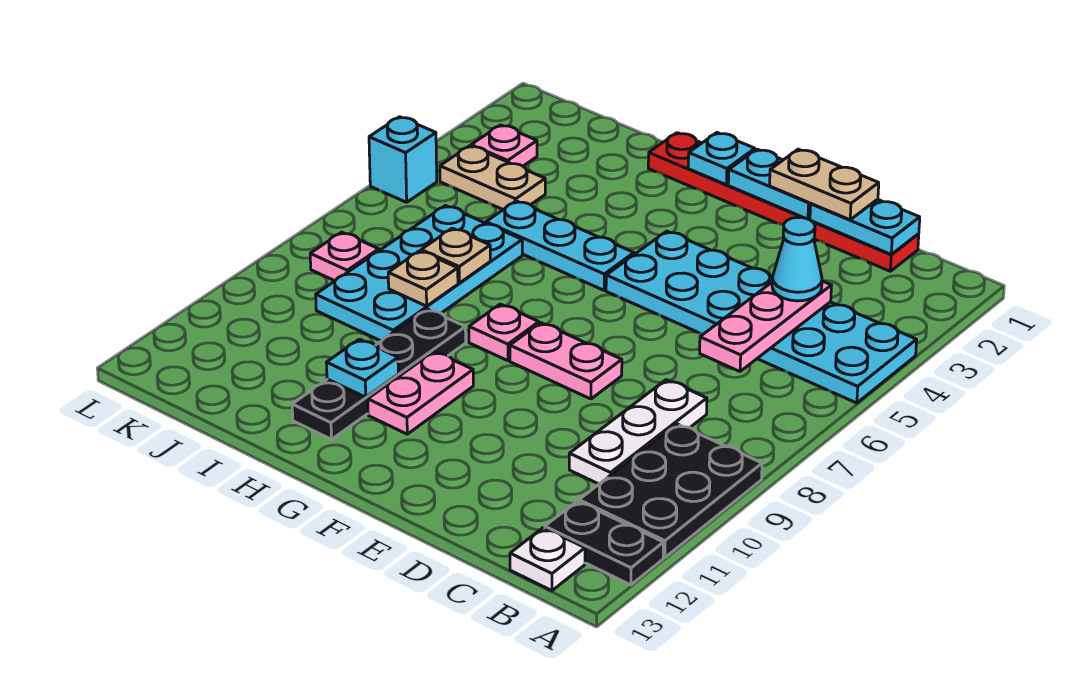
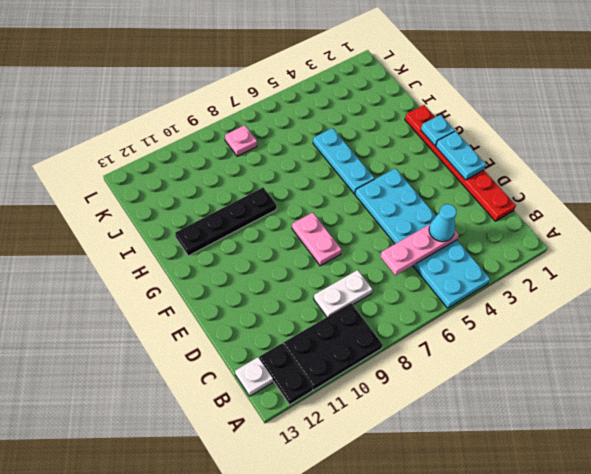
white 1x2 plate [314,270,372,317] -> white 1x3 plate [569,380,707,484]
none -> pink 1x1 plate [469,304,539,361]
none -> pink 1x2 plate [368,351,473,434]
none -> cyan 2x4 plate [316,206,522,341]

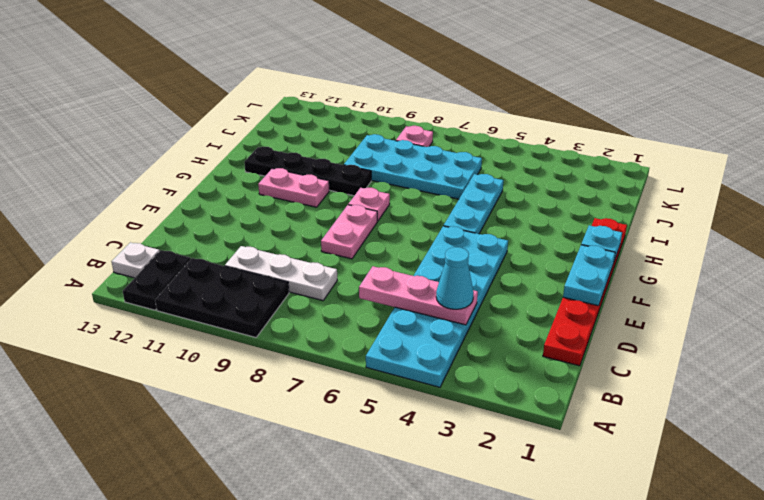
none -> tan 1x2 plate [440,146,545,210]
none -> pink 1x1 plate [471,125,537,166]
none -> cyan 1x1 brick [369,117,437,202]

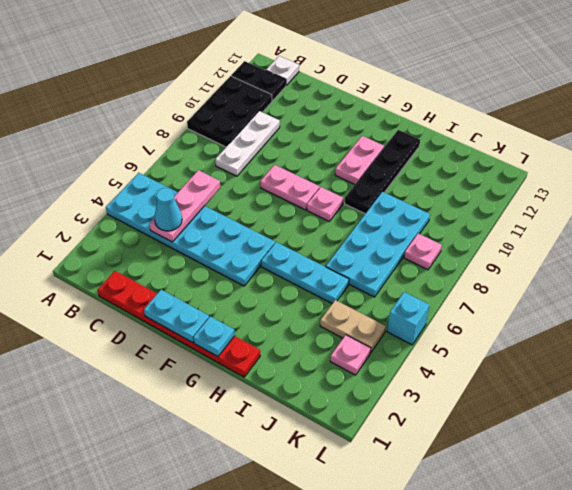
none -> cyan 1x2 plate [810,199,920,255]
none -> cyan 1x1 plate [326,339,398,397]
none -> tan 1x1 plate [421,228,490,283]

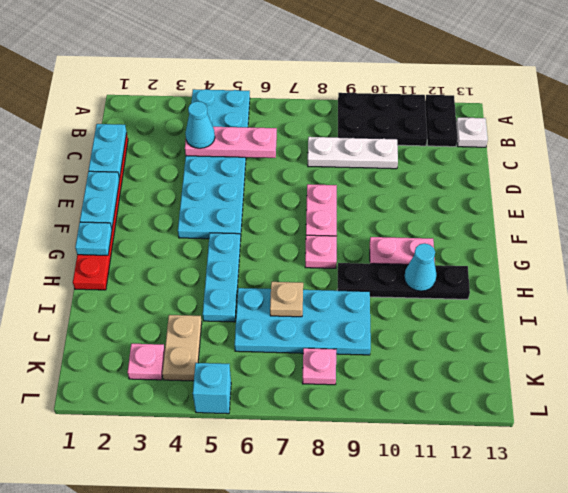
cyan 1x1 cone [404,243,437,291] -> cyan 1x1 plate [326,339,398,397]
none -> tan 1x1 plate [388,251,458,306]
none -> tan 1x2 plate [770,149,879,220]

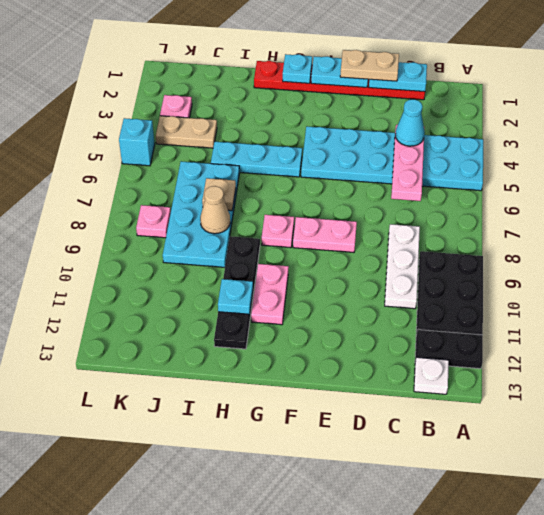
tan 1x1 cone [200,186,230,234] -> tan 1x1 plate [388,251,458,306]

